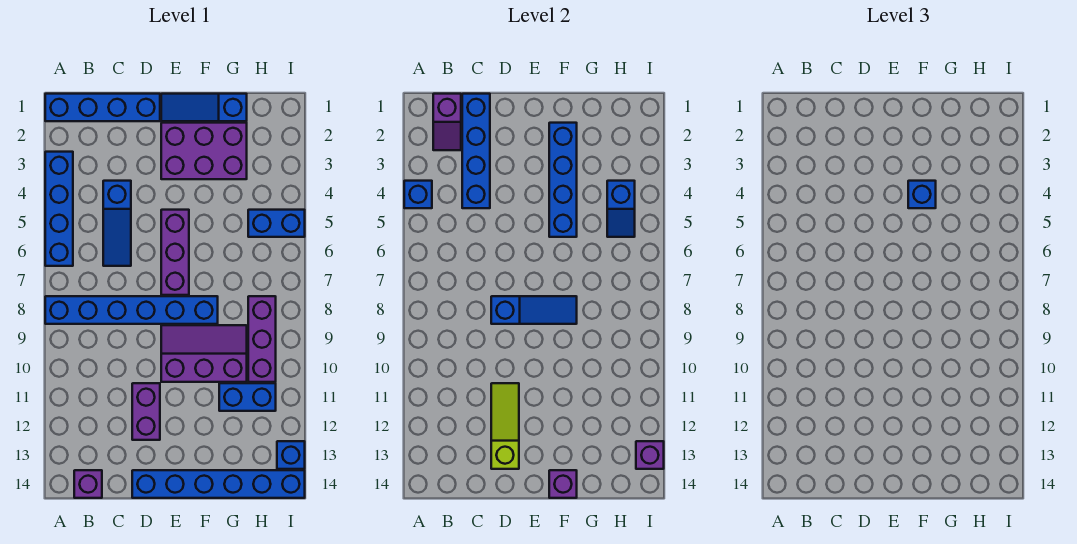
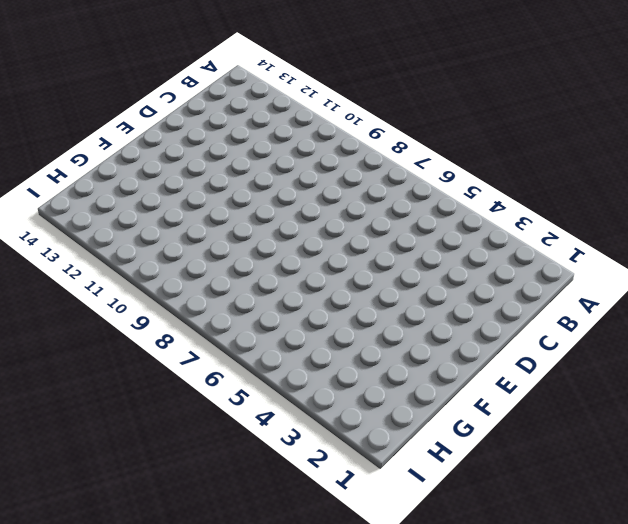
none -> blue 1x4 brick [45,94,160,121]
none -> blue 1x4 brick [45,152,73,266]
none -> blue 1x6 brick [45,296,218,324]

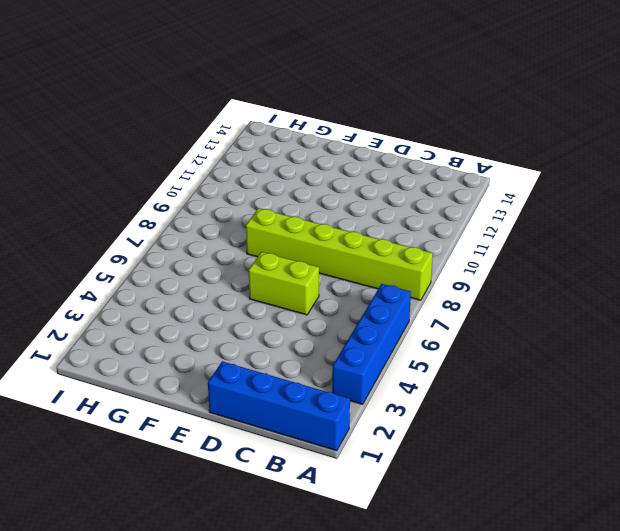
lime 1x6 brick [246,208,433,300] -> blue 1x6 brick [45,296,218,324]
lime 1x2 brick [249,252,319,315] -> purple 1x3 brick [161,210,189,295]
none -> purple 1x1 brick [74,470,102,498]
none -> blue 1x3 slope [103,181,131,266]
none -> purple 1x2 brick [132,383,160,440]

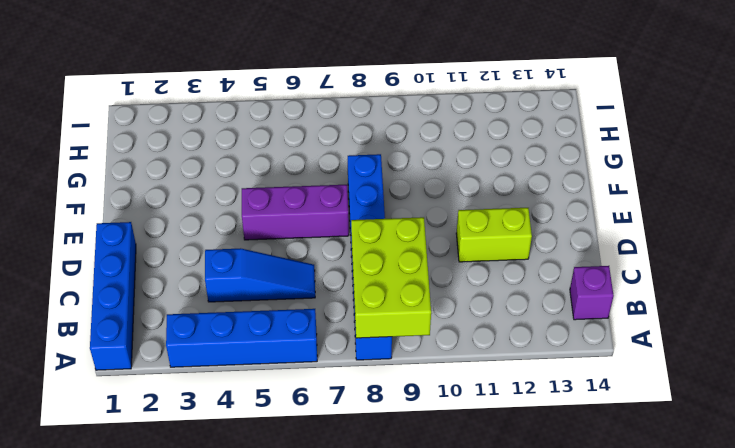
lime 2x3 brick [351,217,431,338] -> none
lime 1x2 brick [456,208,532,262] -> purple 1x2 brick [132,383,160,440]
none -> blue 1x6 brick [132,470,305,498]
none -> blue 1x3 slope [161,94,247,121]
none -> purple 2x3 brick [161,123,247,179]

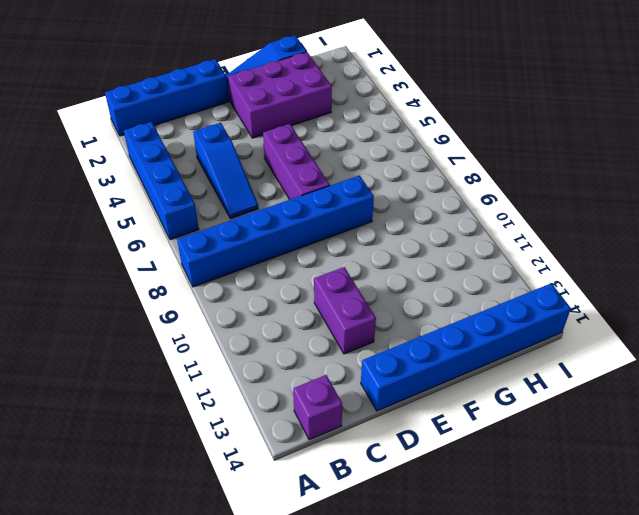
none -> purple 2x3 slope [161,325,247,382]
none -> blue 1x2 brick [219,383,276,411]
none -> blue 1x2 brick [248,210,305,237]

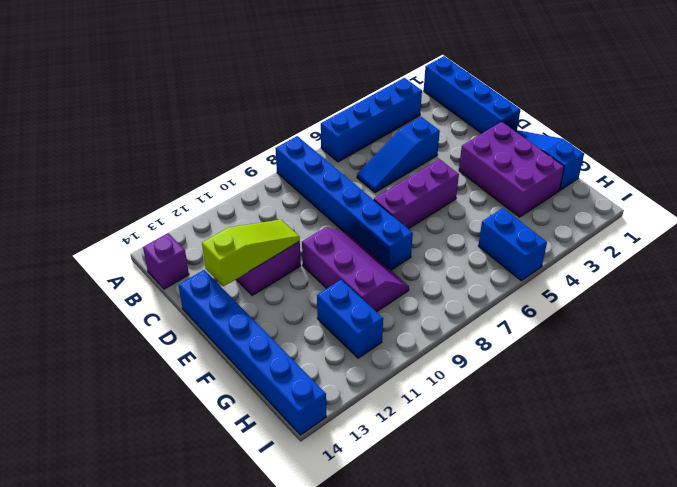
none -> purple 1x3 brick [248,296,276,382]
none -> blue 1x1 brick [277,441,305,469]
none -> blue 1x1 brick [404,181,432,208]

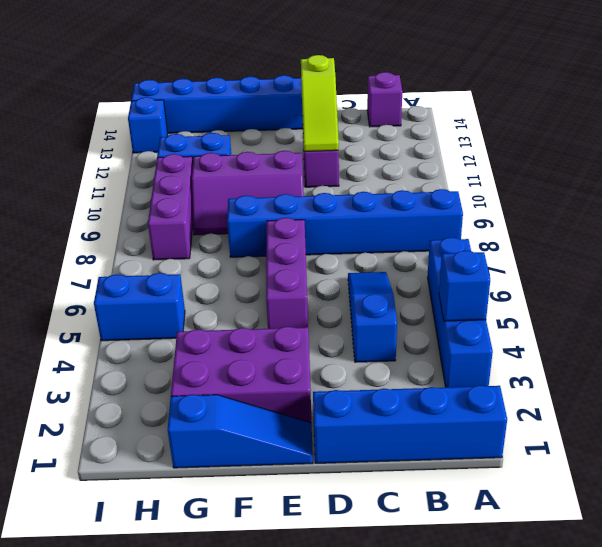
none -> purple 1x2 slope [433,94,461,150]
none -> blue 1x4 brick [462,94,490,208]
none -> blue 1x3 slope [491,296,577,324]

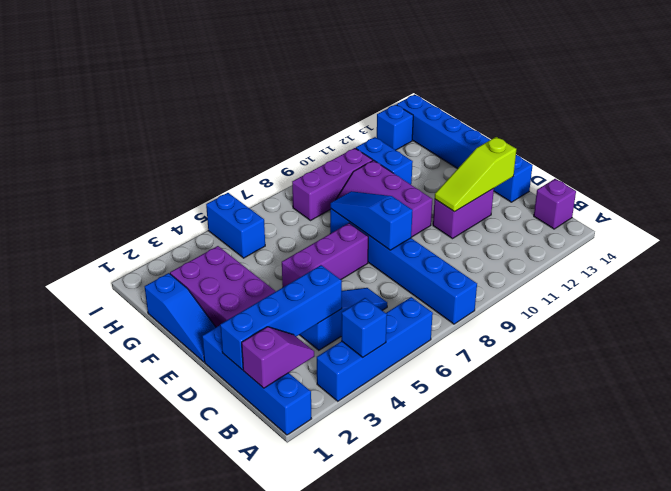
none -> blue 1x4 brick [549,123,577,237]
none -> purple 1x1 brick [549,470,577,498]
none -> blue 1x2 slope [607,181,635,237]

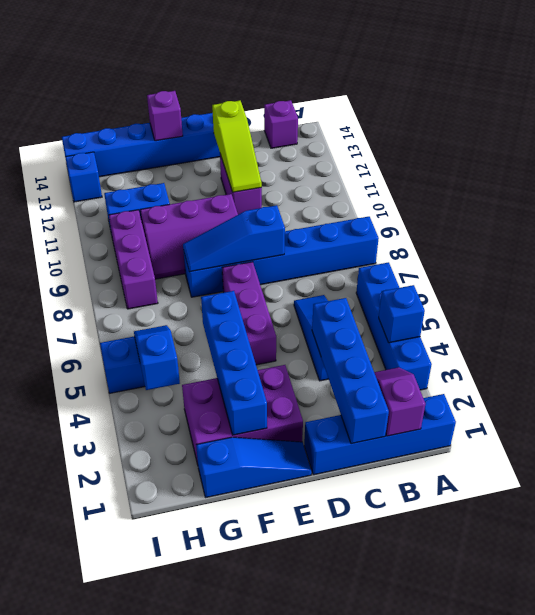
none -> purple 1x1 brick [636,441,664,469]
none -> blue 1x1 brick [908,181,936,208]

